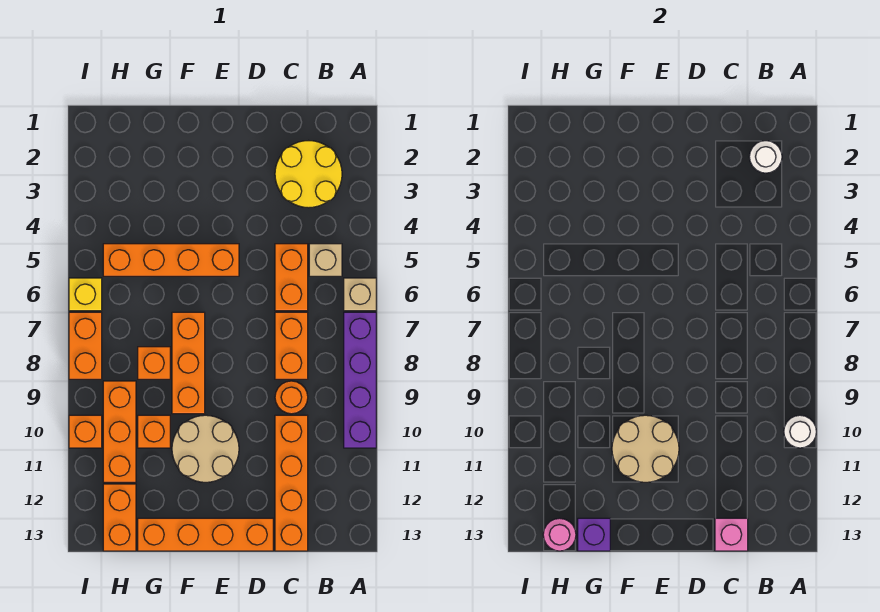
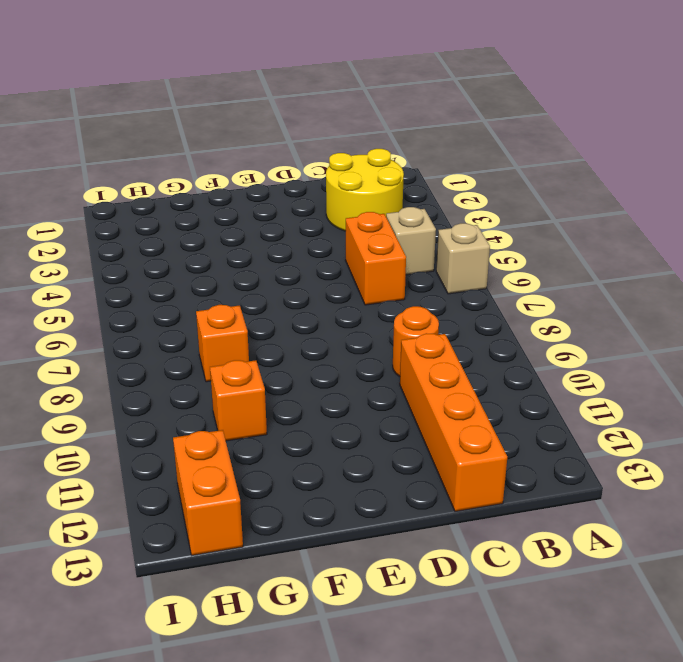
none -> purple 1x4 brick [344,312,376,448]
none -> orange 1x2 brick [275,312,308,379]
none -> orange 1x4 brick [138,518,273,551]

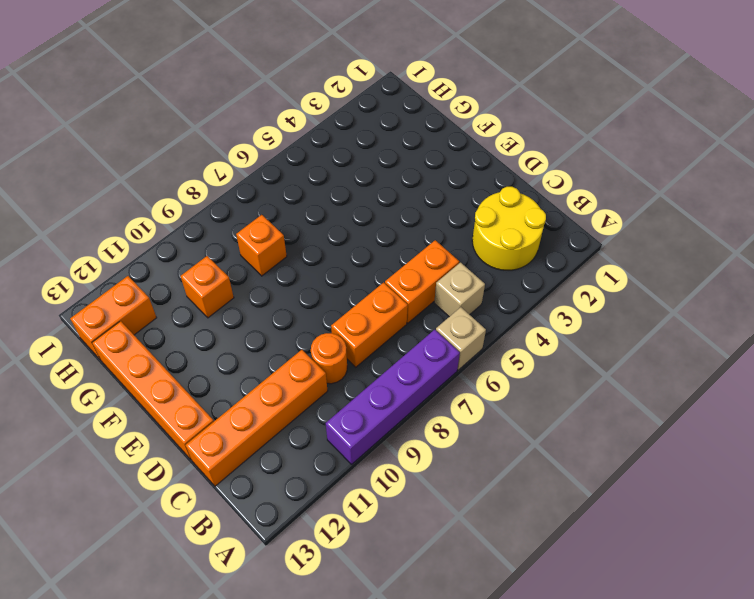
none -> orange 1x4 brick [103,244,239,276]
none -> tan 2x2 round brick [172,415,239,482]
none -> orange 1x3 brick [172,312,205,414]

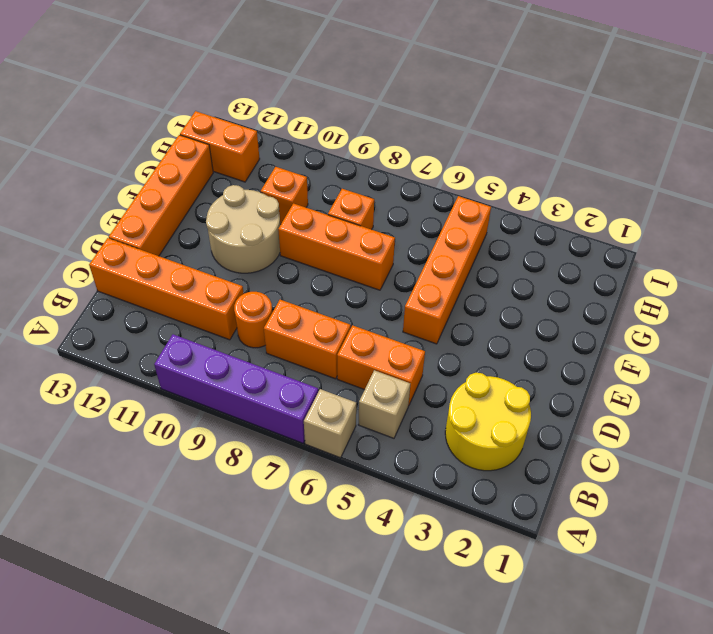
none -> orange 1x3 brick [103,381,136,482]
none -> yellow 1x1 brick [69,278,102,311]
none -> orange 1x2 brick [69,312,102,379]

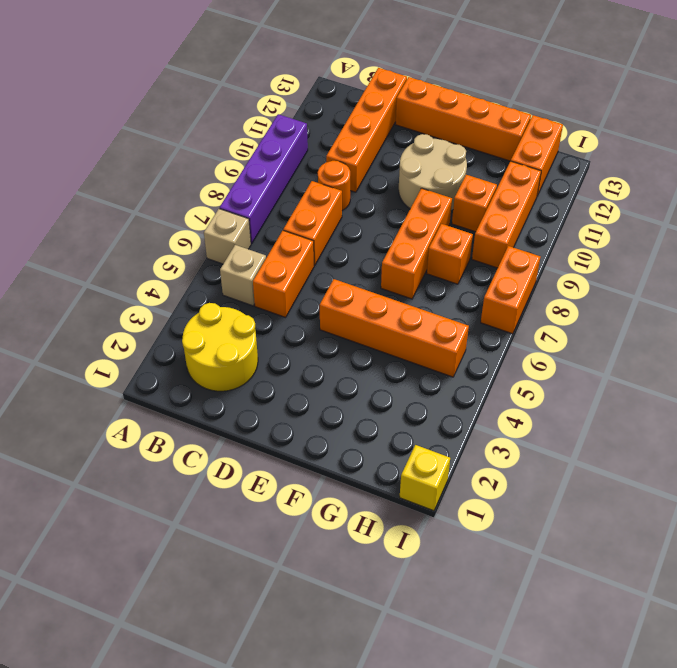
yellow 1x1 brick [400,445,450,511] -> yellow 1x1 brick moved to [69,278,102,311]
none -> orange 1x1 brick [69,415,102,448]
none -> white 1x1 round brick [784,415,816,448]
none -> white 1x1 round brick [749,141,782,173]

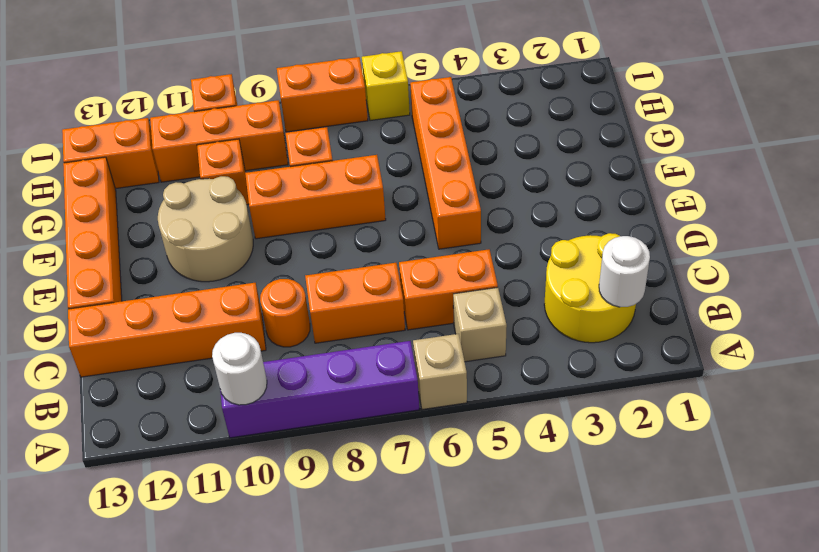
none -> pink 1x1 brick [715,518,748,551]
none -> tan 2x2 round brick [612,415,679,482]
none -> purple 1x1 brick [578,518,610,551]

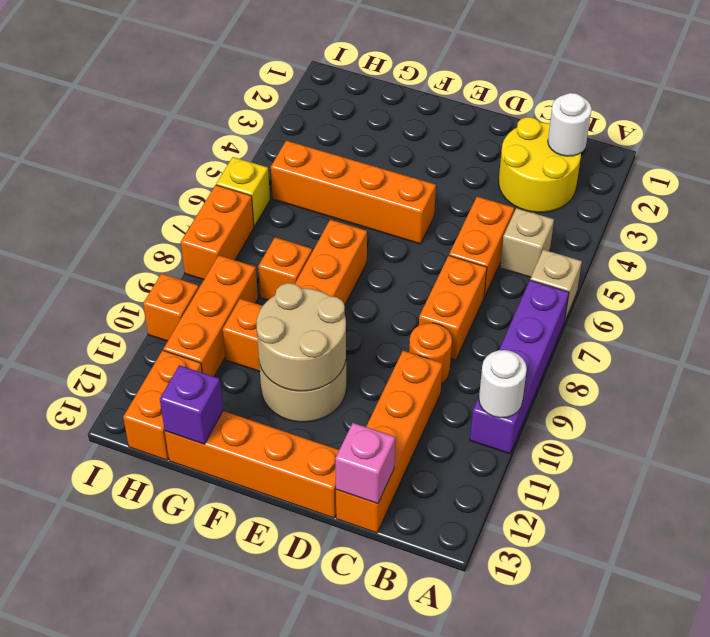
none -> pink 1x1 round brick [543,518,576,551]

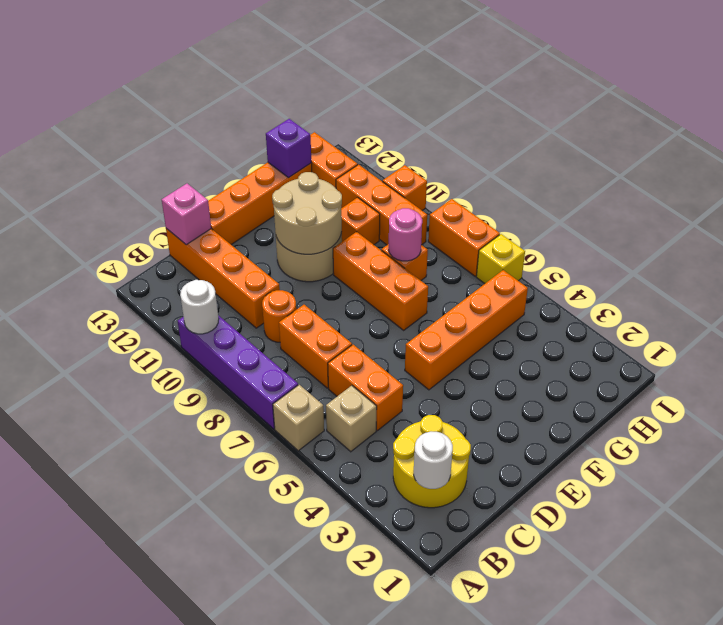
pink 1x1 round brick [389,208,422,261] -> pink 1x1 round brick moved to [543,518,576,551]

